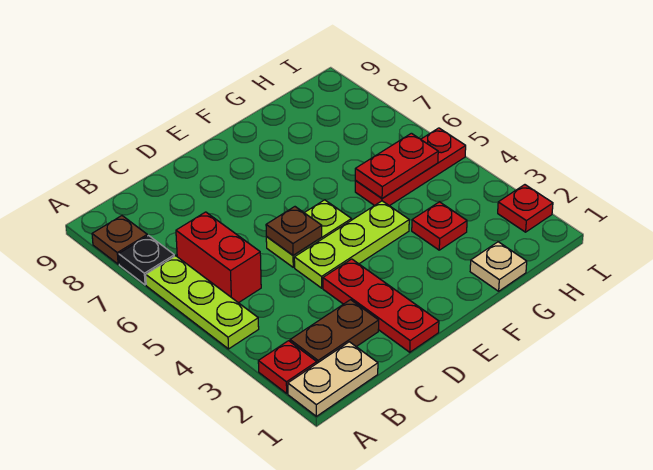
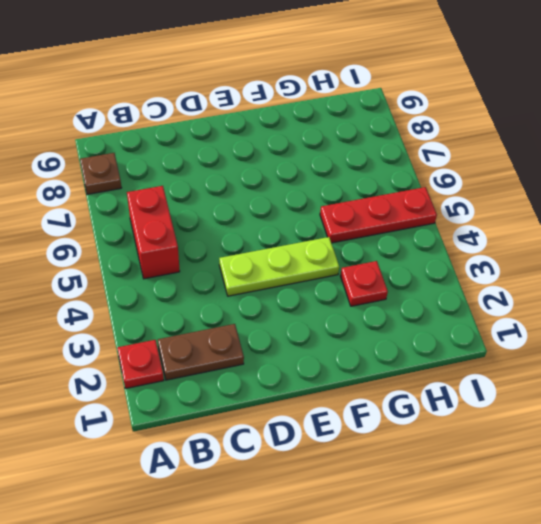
none -> tan 1x2 plate [288,342,378,416]
none -> lime 1x3 plate [146,256,259,349]
none -> black 1x1 plate [119,236,174,285]

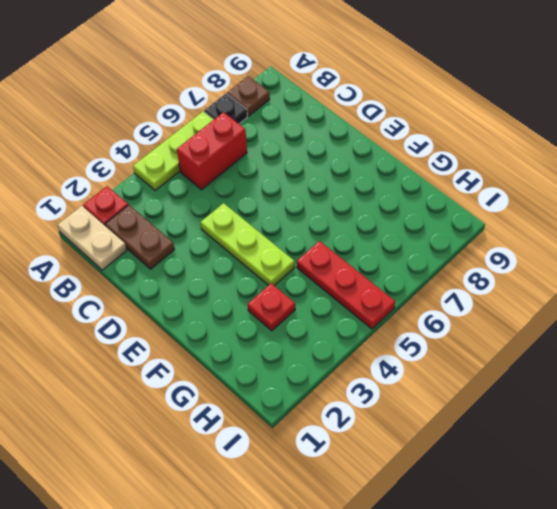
none -> red 1x3 plate [323,259,439,352]
none -> lime 1x2 plate [266,200,351,267]
none -> tan 1x1 plate [470,242,527,291]

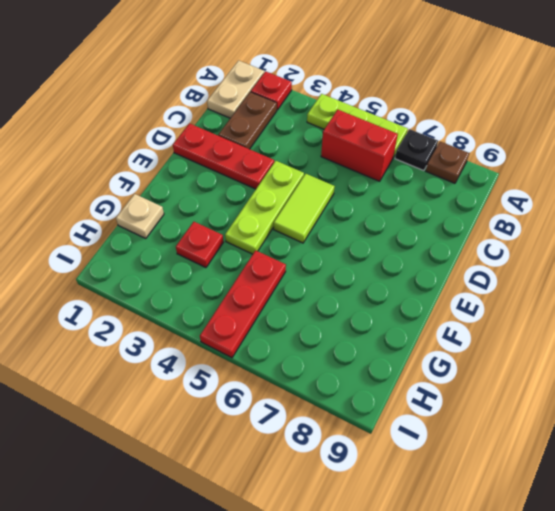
lime 1x2 tile [274,174,335,243] -> lime 1x2 plate [266,200,351,267]
none -> red 1x1 plate [498,185,553,232]
none -> brown 1x1 plate [266,207,322,255]
none -> red 1x2 plate [355,133,438,198]

